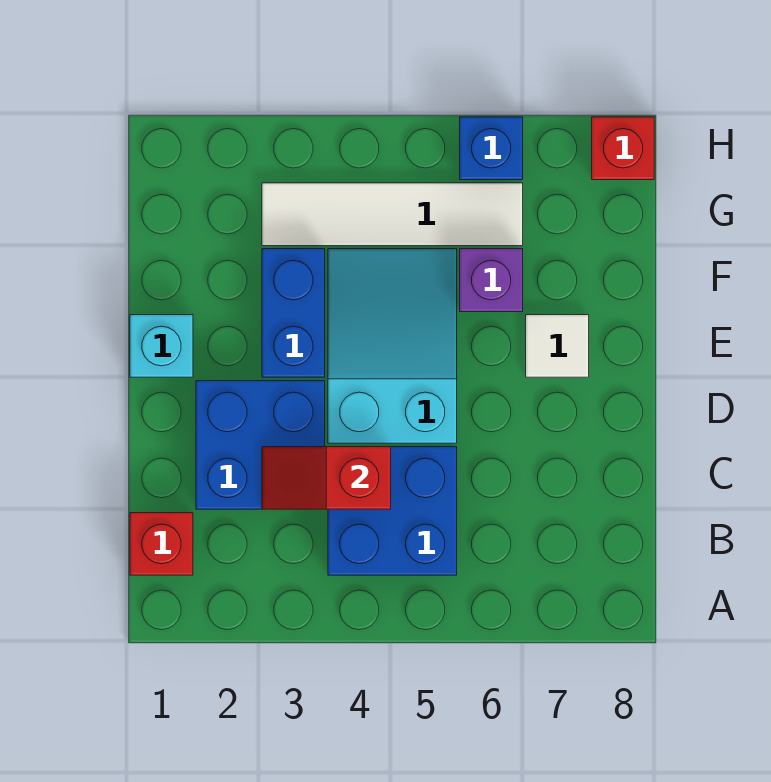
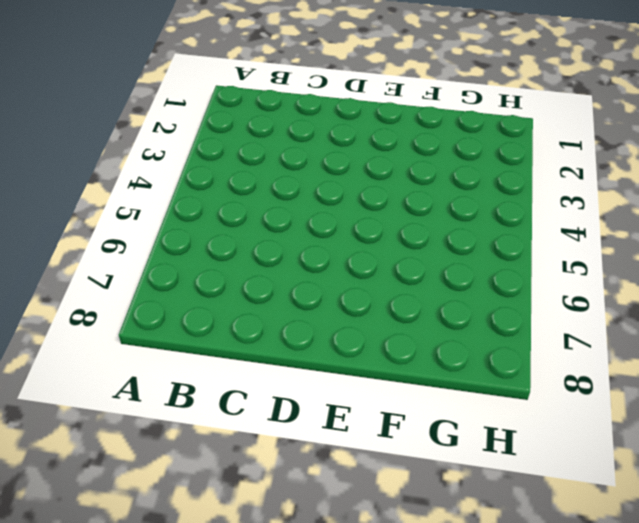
none -> red 1x1 brick [130,513,193,575]
none -> blue 2x2 brick [328,447,457,575]
none -> blue 2x2 brick [196,381,325,509]

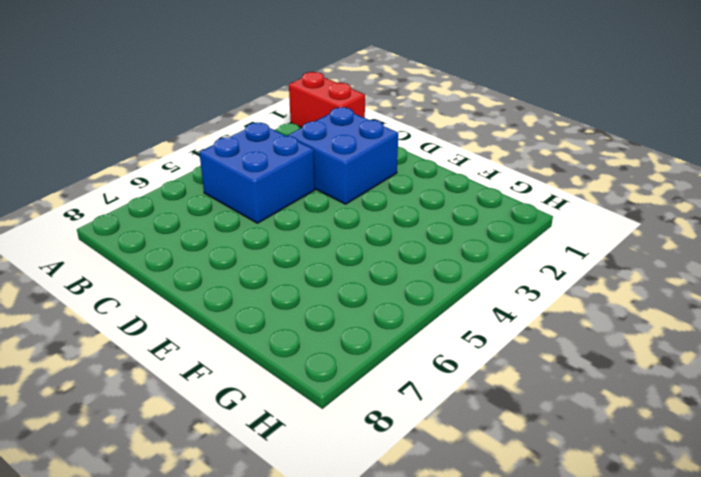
red 1x2 brick [289,72,365,128] -> red 1x1 brick [130,513,193,575]
none -> cyan 2x3 slope [328,249,457,443]
none -> cyan 1x1 brick [130,315,193,377]
none -> blue 1x2 brick [262,249,325,377]

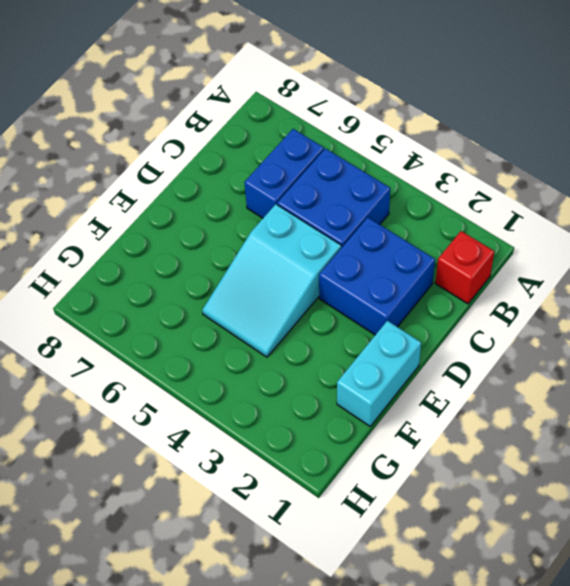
blue 1x2 brick [244,129,324,218] -> blue 1x2 brick moved to [262,249,325,377]
cyan 1x2 brick [337,321,421,426] -> cyan 1x1 brick [130,315,193,377]
none -> white 1x1 tile [526,315,589,377]
none -> purple 1x1 brick [460,249,523,312]
none -> white 1x4 tile [262,183,523,246]

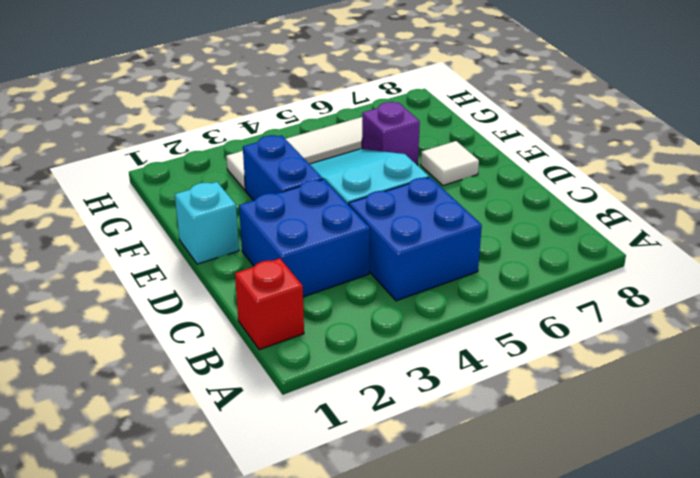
none -> blue 1x1 brick [460,117,523,180]
none -> red 1x1 brick [592,117,654,180]
none -> red 1x2 slope [262,447,391,509]

